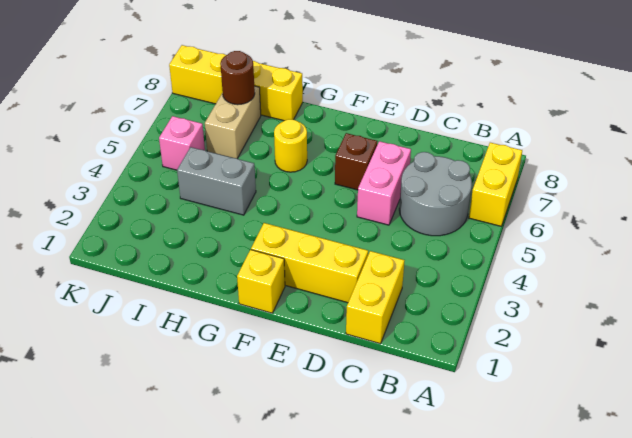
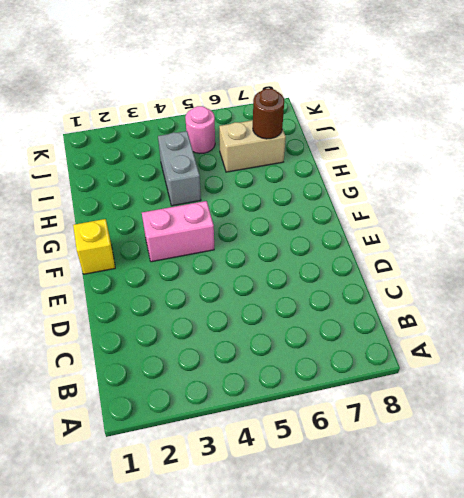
pink 1x2 brick [142,201,214,262] -> pink 1x2 brick moved to [357,141,411,225]
pink 1x1 round brick [185,106,215,154] -> pink 1x1 brick [159,116,205,170]
none -> yellow 1x2 brick [469,143,522,226]
none -> grey 2x2 round brick [399,152,472,236]
none -> yellow 1x2 brick [346,251,405,344]

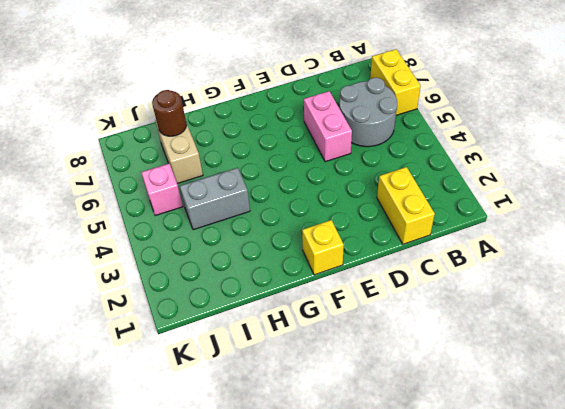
none -> yellow 1x3 brick [251,223,368,303]
none -> brown 1x1 brick [335,133,377,190]
none -> yellow 1x1 round brick [274,119,307,172]

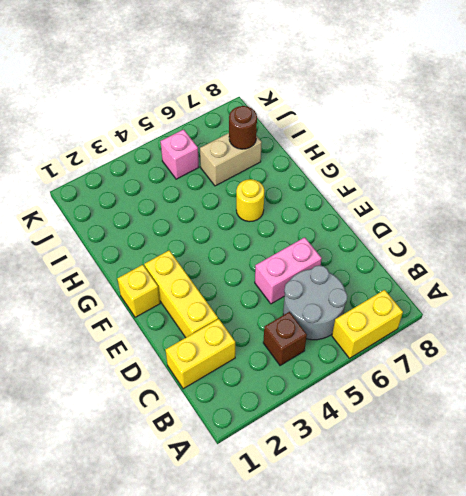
brown 1x1 brick [263,312,307,366] -> brown 1x1 brick moved to [335,133,377,190]
none -> grey 1x2 brick [177,147,256,215]
none -> yellow 1x4 brick [169,45,303,121]

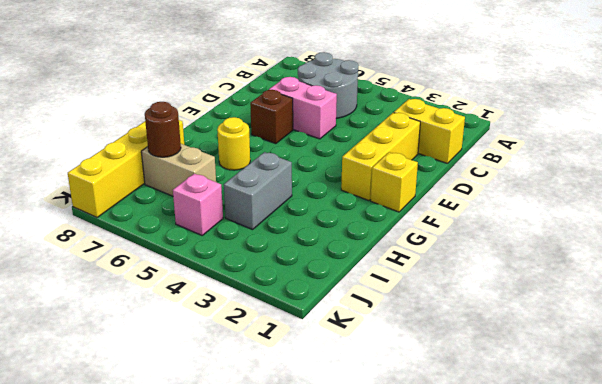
none -> yellow 1x2 brick [469,143,522,226]

